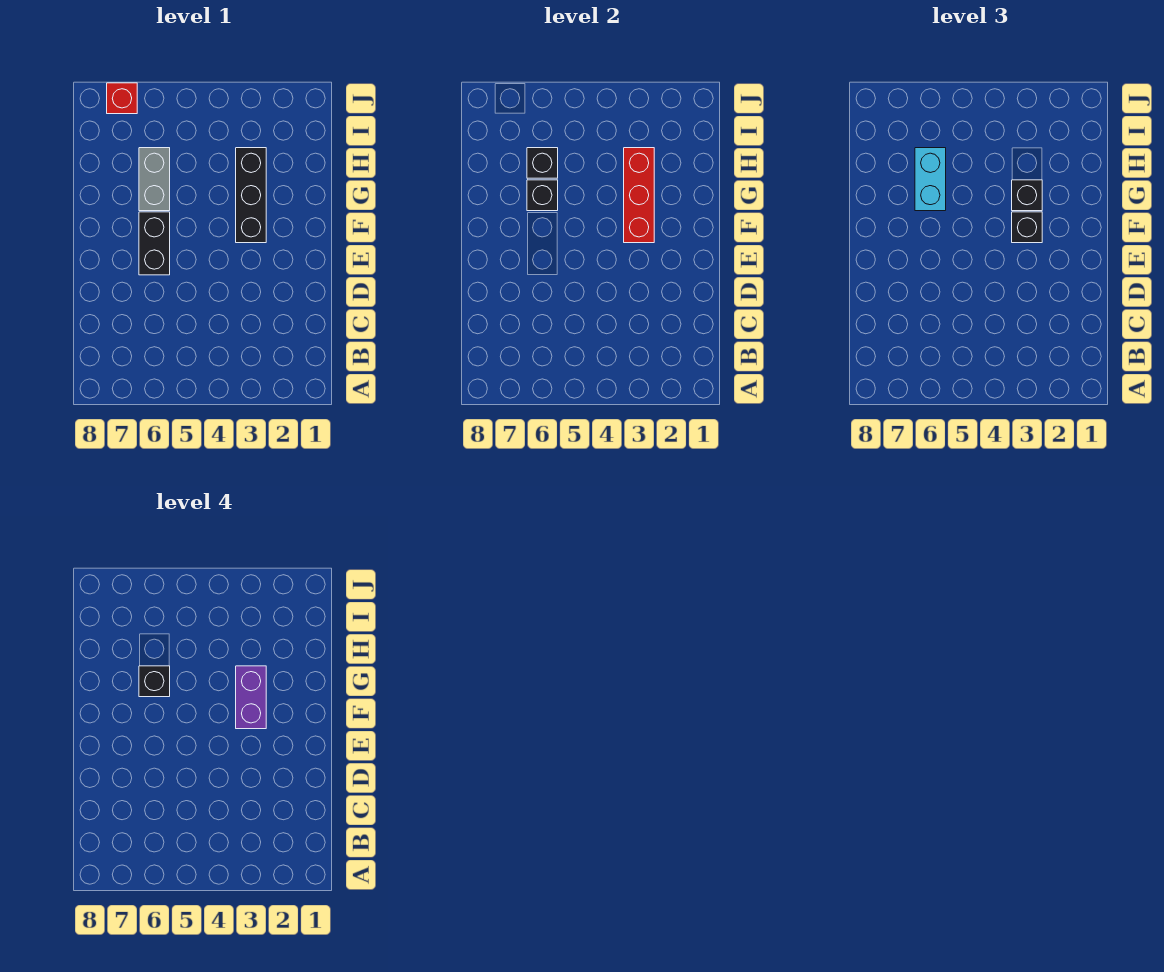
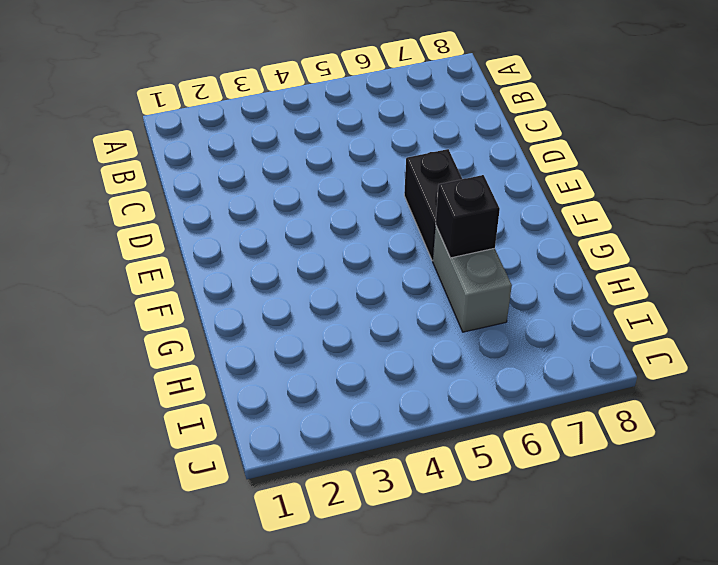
none -> black 1x3 brick [236,148,266,243]
none -> red 1x1 brick [107,83,137,114]
none -> red 1x3 brick [624,148,654,243]

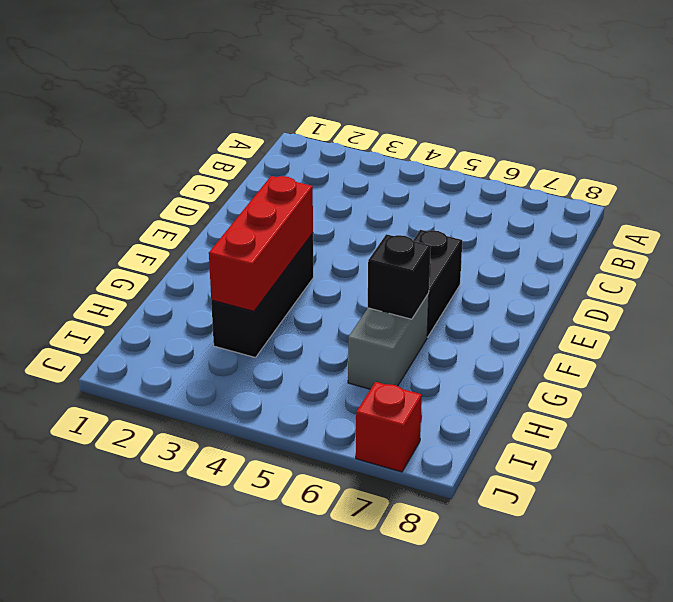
none -> black 1x1 brick [527,148,558,178]
none -> black 1x1 brick [1012,212,1042,243]
none -> black 1x1 brick [1012,180,1042,211]

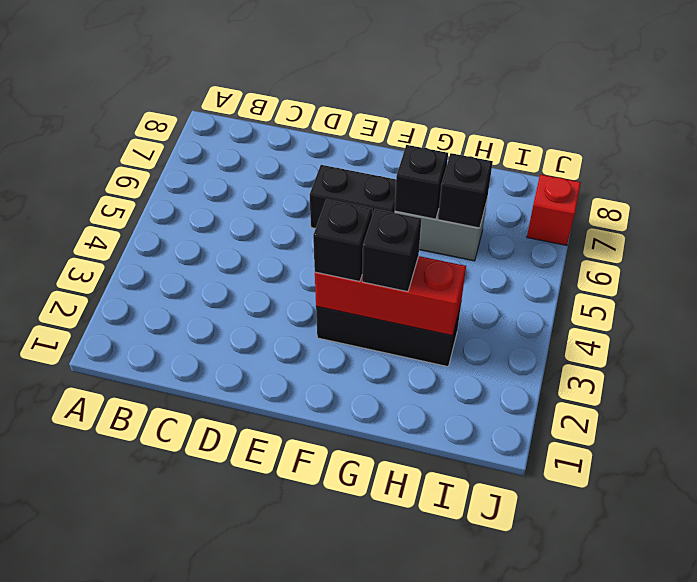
none -> cyan 1x2 brick [915,148,946,211]
none -> purple 1x2 brick [236,666,266,729]
none -> black 1x1 brick [139,666,170,697]

